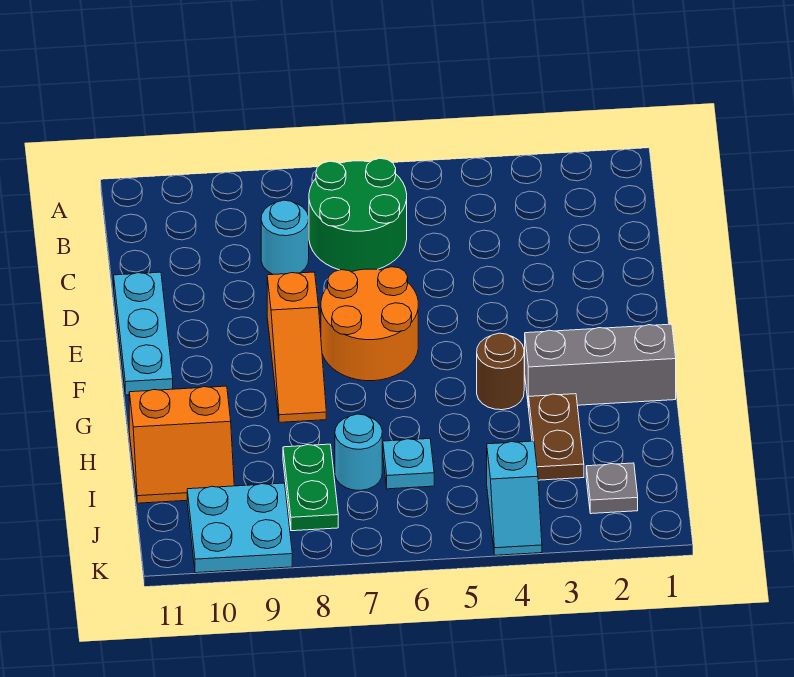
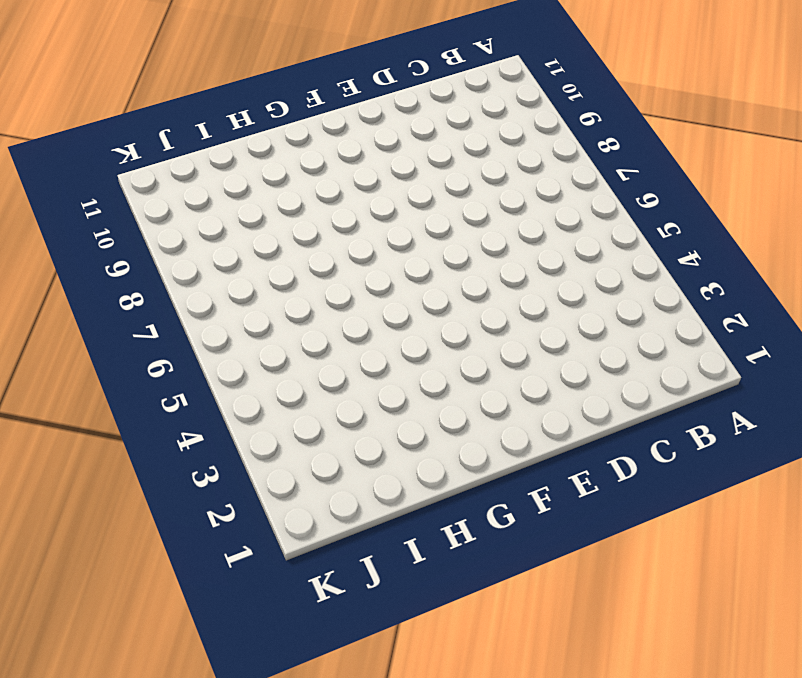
none -> green 2x2 round brick [309,158,407,272]
none -> cyan 1x1 round brick [261,200,309,274]
none -> cyan 1x3 plate [114,272,173,395]

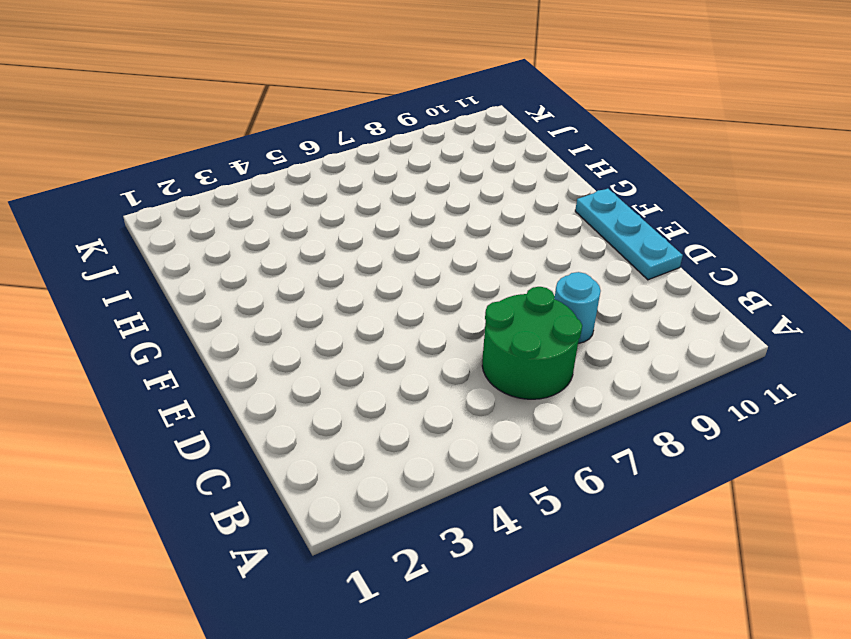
none -> orange 2x2 round brick [321,267,418,381]
none -> orange 1x3 slope [267,272,326,422]
none -> grey 1x3 brick [525,324,676,408]

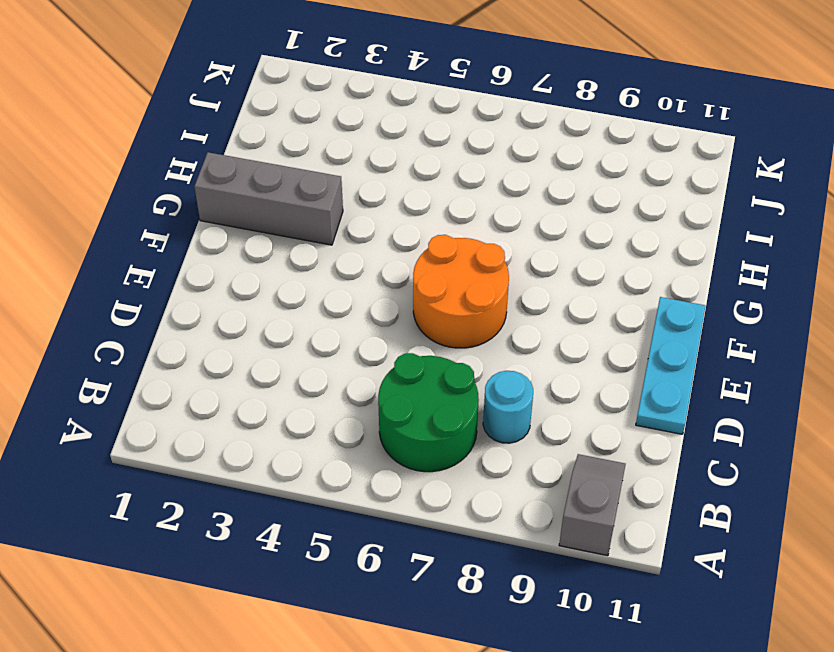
grey 1x2 slope [559,454,626,556] -> none
none -> orange 1x3 slope [267,272,326,422]
none -> brown 1x1 round brick [477,333,524,410]
none -> brown 1x2 plate [529,394,584,480]

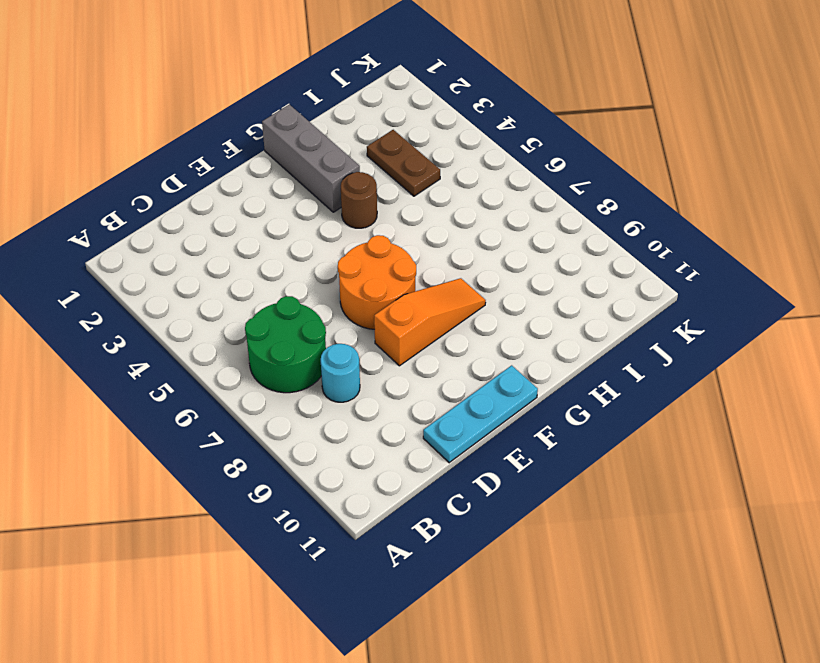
brown 1x2 plate [367,130,440,196] -> brown 1x2 plate turned to [529,394,584,480]
none -> orange 2x2 slope [129,386,234,503]
none -> cyan 1x1 plate [383,439,434,489]
none -> cyan 1x1 round brick [335,414,382,490]

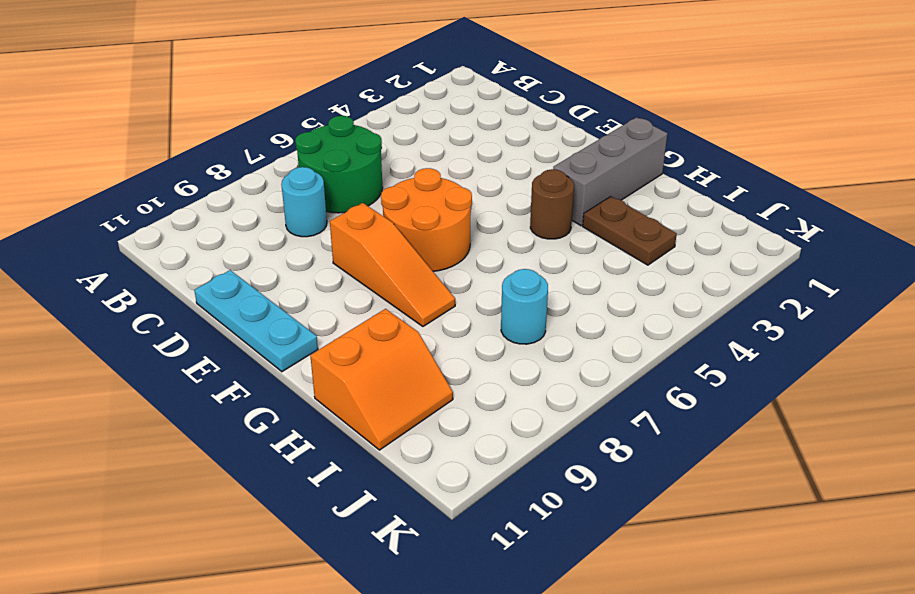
none -> cyan 1x1 plate [383,439,434,489]
none -> green 1x2 plate [283,444,338,531]
none -> grey 1x1 plate [586,463,638,514]

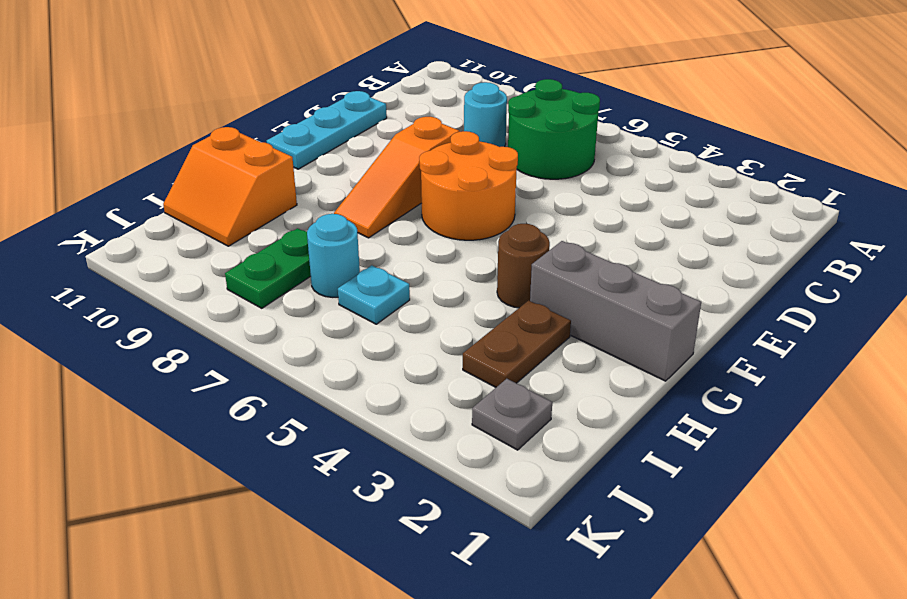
none -> cyan 1x2 slope [487,441,542,555]
none -> cyan 2x2 plate [187,483,292,573]

